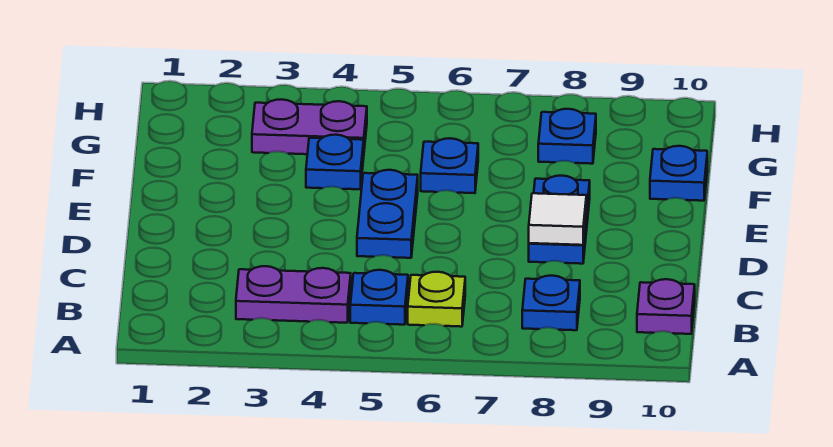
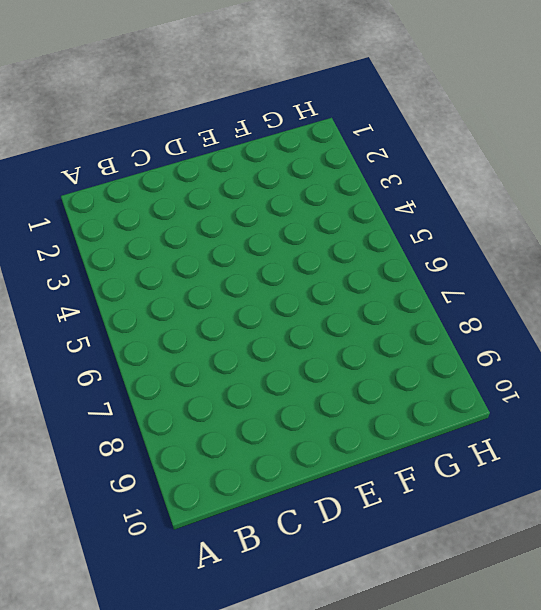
none -> purple 1x2 plate [236,266,351,323]
none -> blue 1x1 plate [350,270,408,325]
none -> lime 1x1 plate [408,272,465,327]

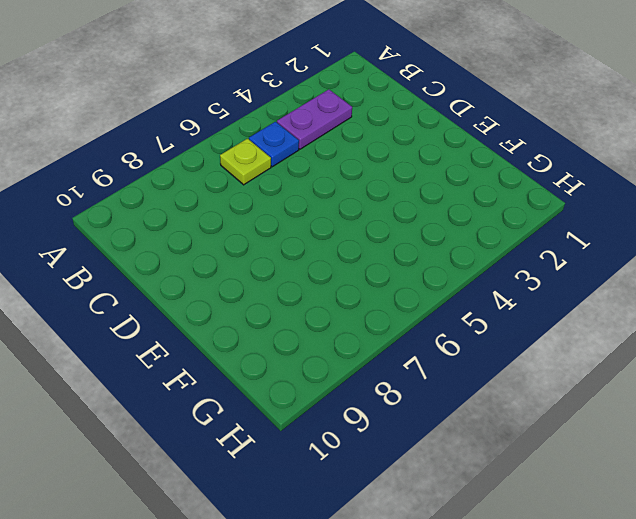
none -> blue 1x1 plate [522,276,580,330]
none -> purple 1x1 plate [637,279,695,334]
none -> blue 1x2 plate [357,170,418,258]

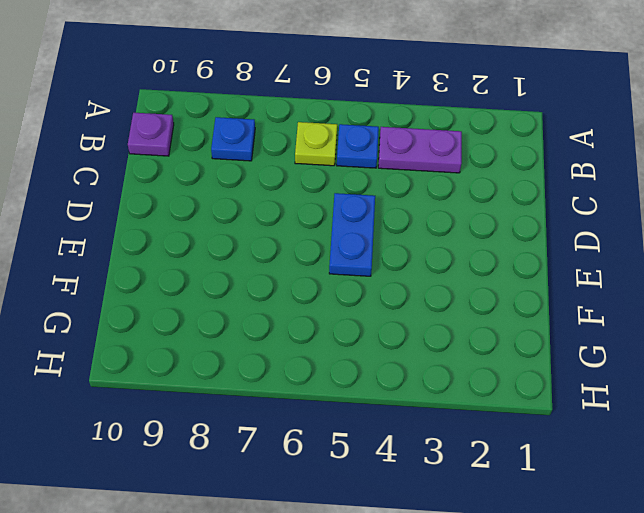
none -> blue 1x2 plate [529,176,590,264]
none -> blue 1x1 plate [306,135,364,189]
none -> blue 1x1 plate [421,138,478,193]

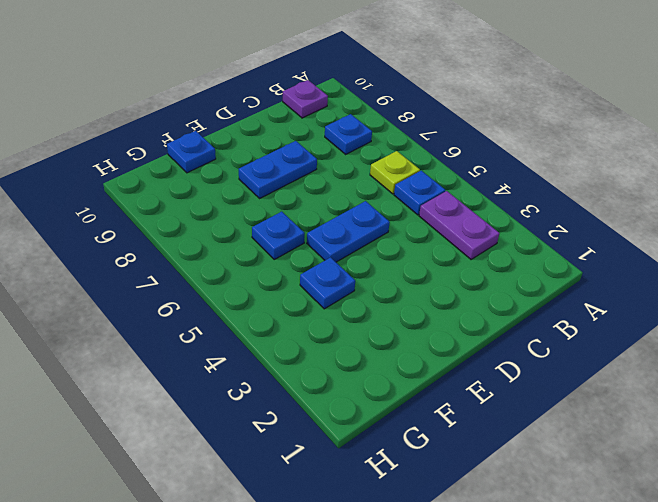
none -> purple 1x2 plate [252,99,367,154]
none -> blue 1x1 plate [538,109,596,164]
none -> white 1x1 tile [529,193,586,245]

